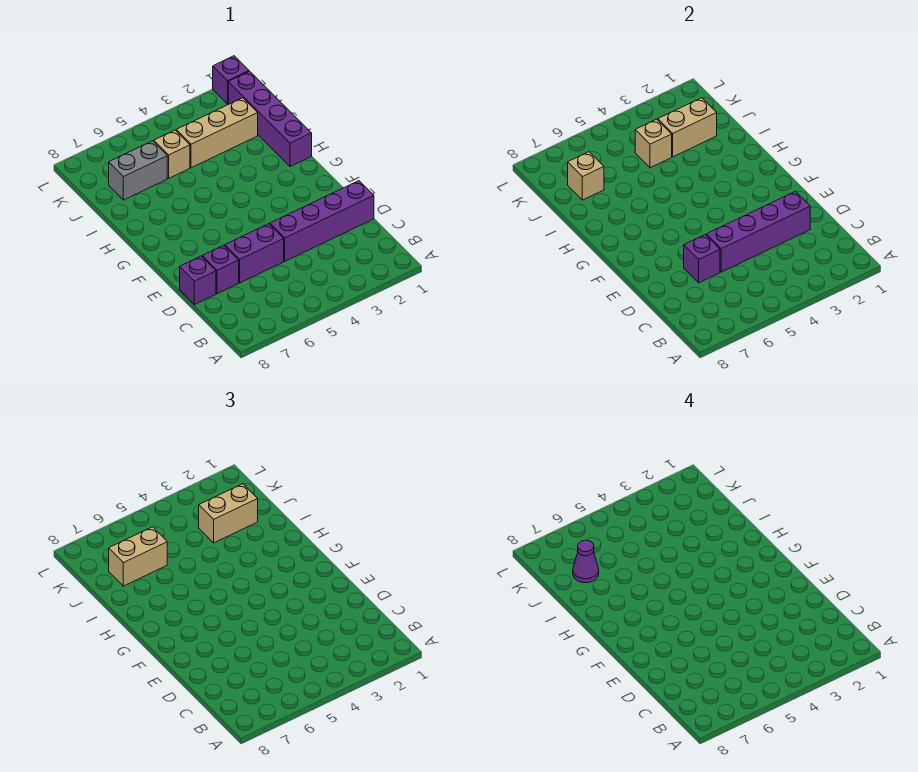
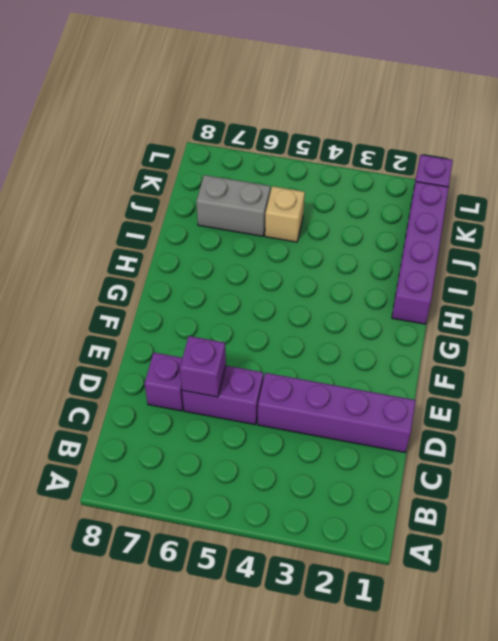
none -> purple 1x1 brick [180,256,216,305]
none -> tan 1x3 brick [176,98,258,168]
none -> purple 1x4 brick [706,191,810,272]

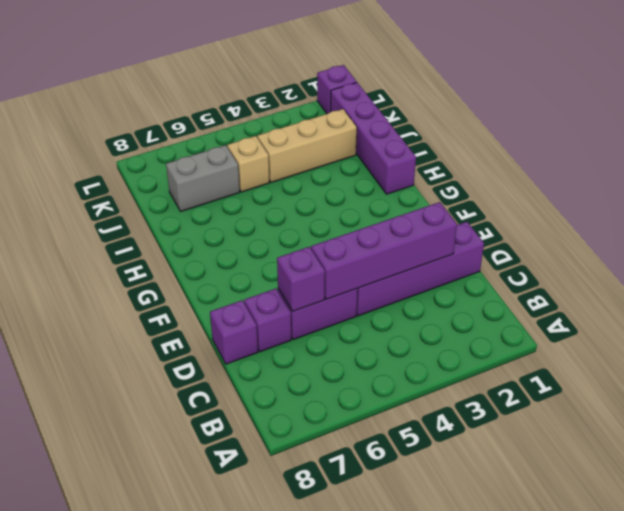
none -> tan 1x2 brick [658,98,717,157]
none -> tan 1x1 brick [635,119,672,168]
none -> tan 1x1 brick [568,152,604,200]

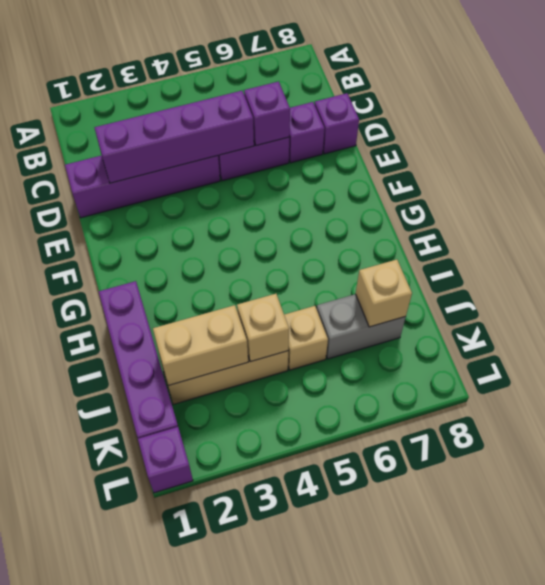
none -> tan 1x2 brick [199,484,258,543]
none -> tan 1x2 brick [109,527,167,586]
none -> purple 1x1 cone [573,540,599,583]

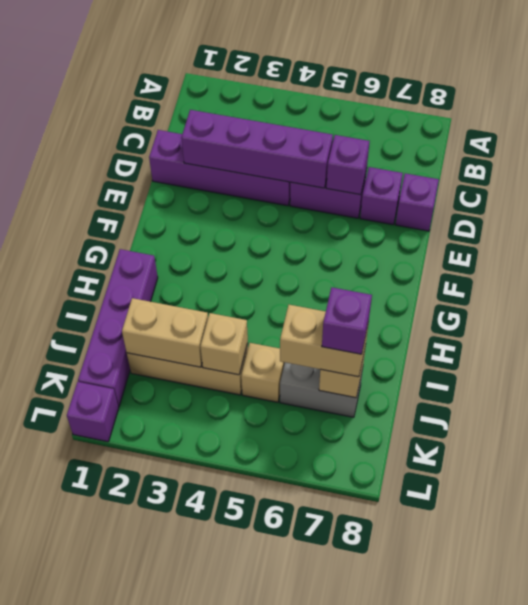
purple 1x1 brick [322,287,372,354] -> purple 1x1 cone [573,540,599,583]
none -> tan 1x2 brick [199,484,258,543]

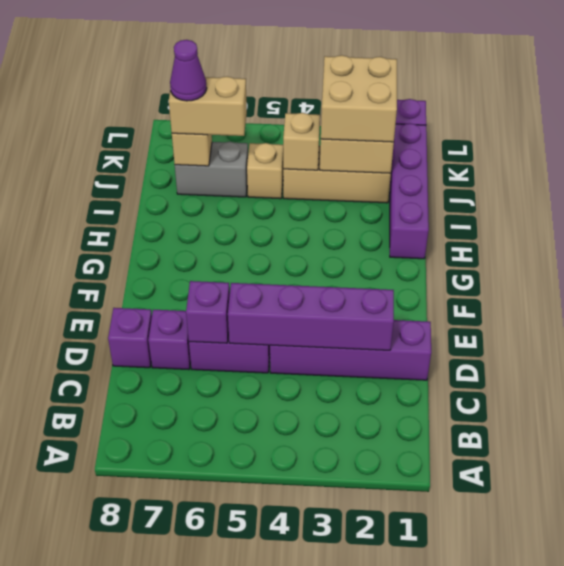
tan 2x2 brick [321,55,397,142] -> tan 1x2 brick [199,484,258,543]

